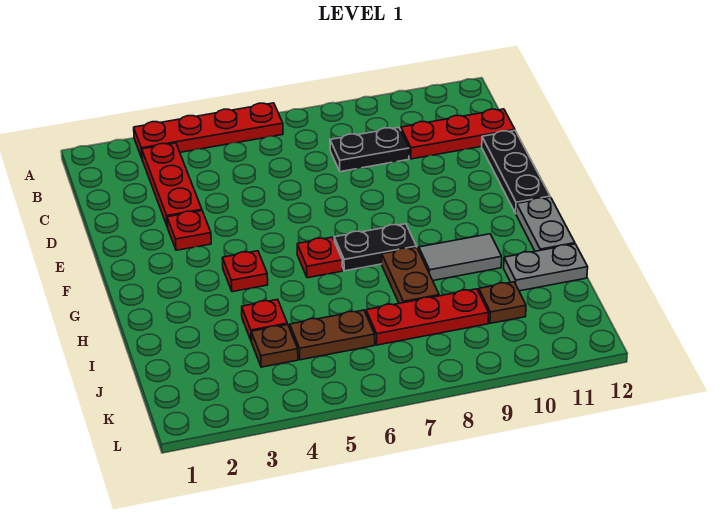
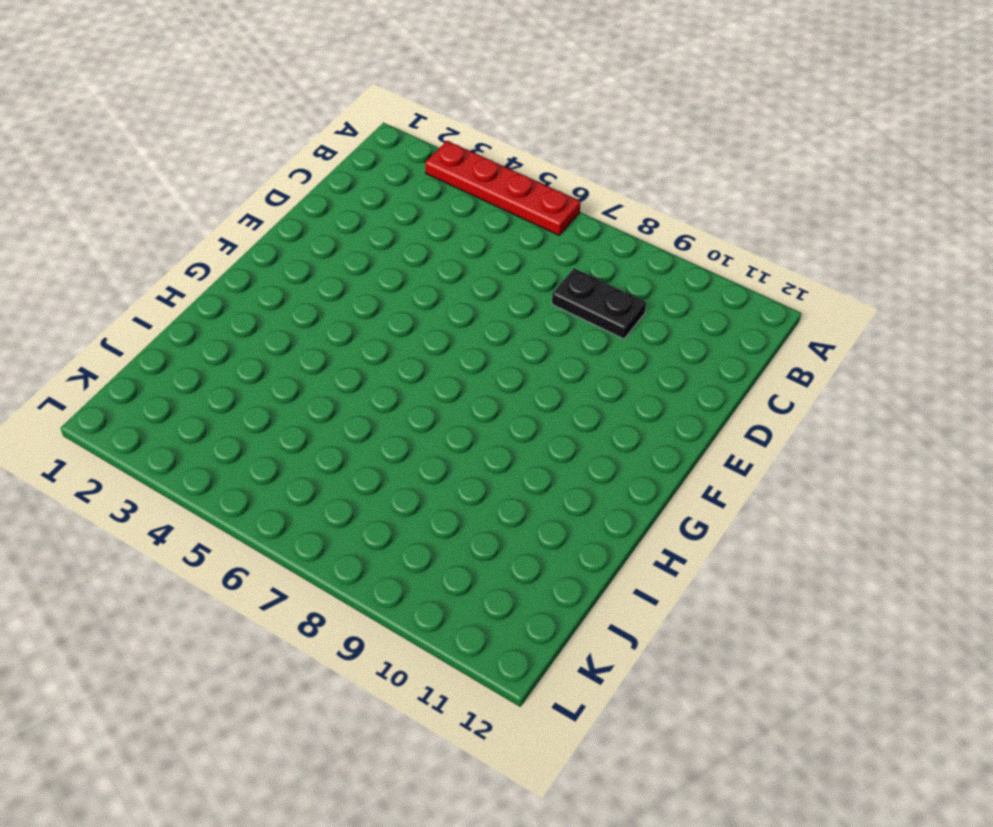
none -> red 1x3 plate [142,143,202,227]
none -> red 1x3 plate [401,109,515,159]
none -> black 1x3 plate [482,131,550,213]

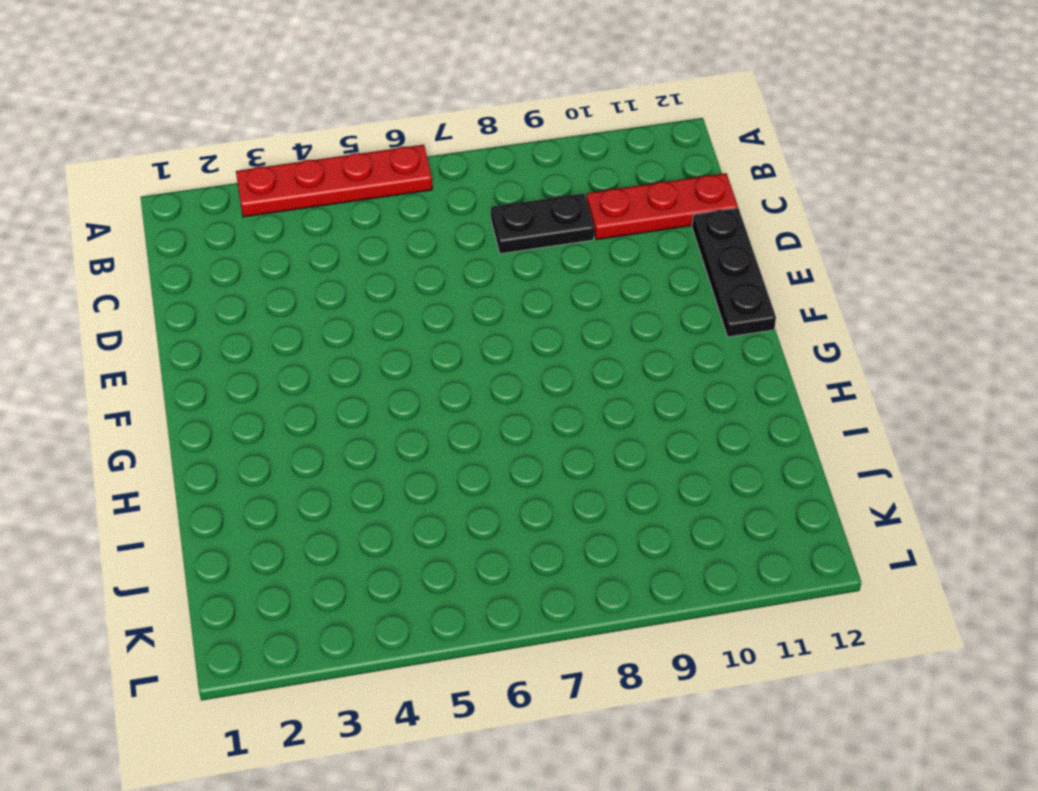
none -> red 1x3 plate [142,143,202,227]
none -> red 1x1 plate [167,211,211,250]
none -> red 1x1 plate [222,251,268,292]

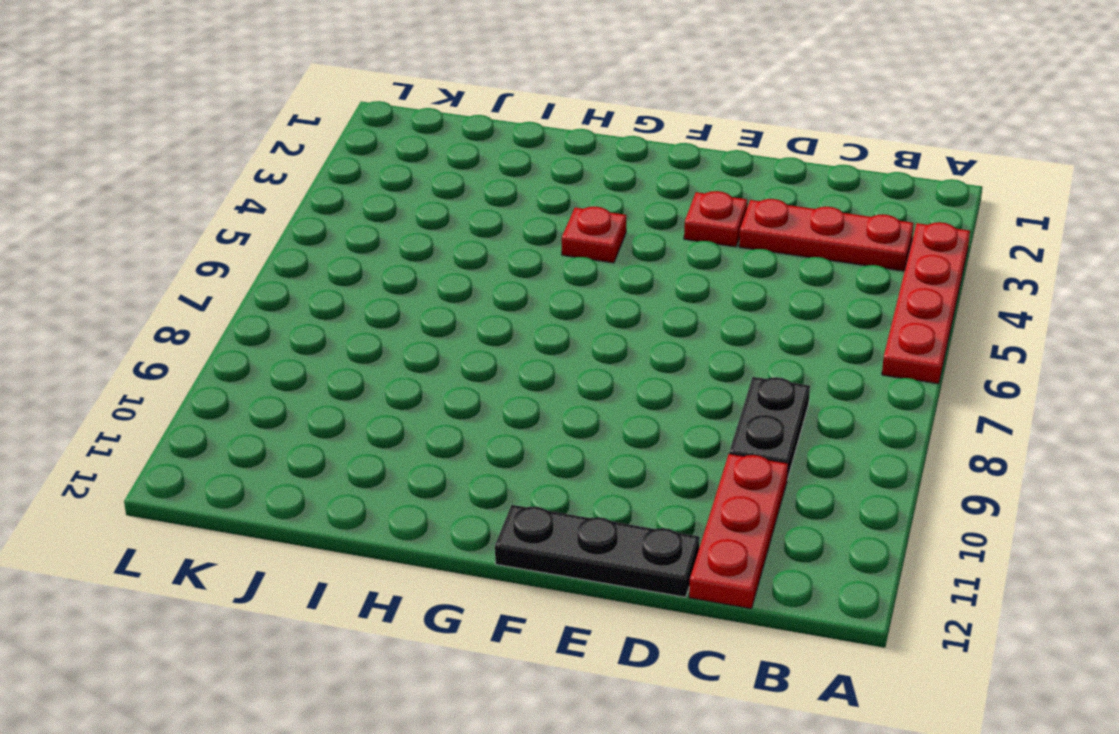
none -> red 1x1 plate [297,237,342,278]
none -> black 1x2 plate [334,224,417,271]
none -> grey 1x2 plate [516,197,575,251]

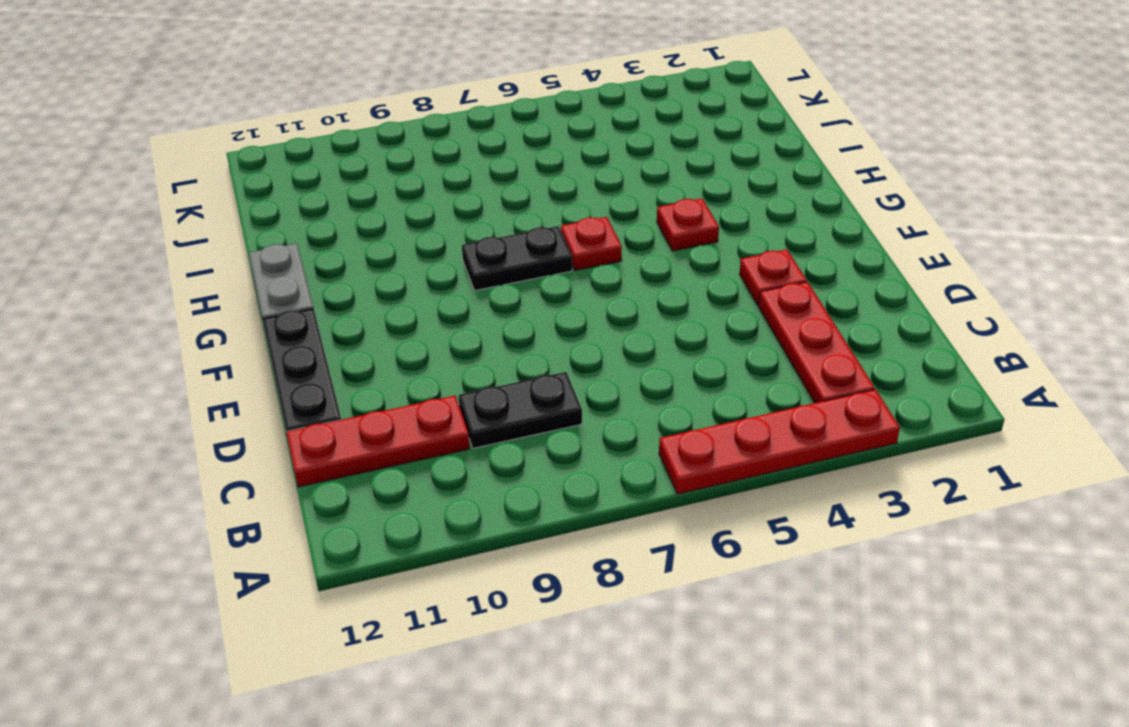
none -> brown 1x2 plate [382,247,439,303]
none -> grey 1x2 tile [419,234,502,281]
none -> red 1x1 plate [242,300,287,342]

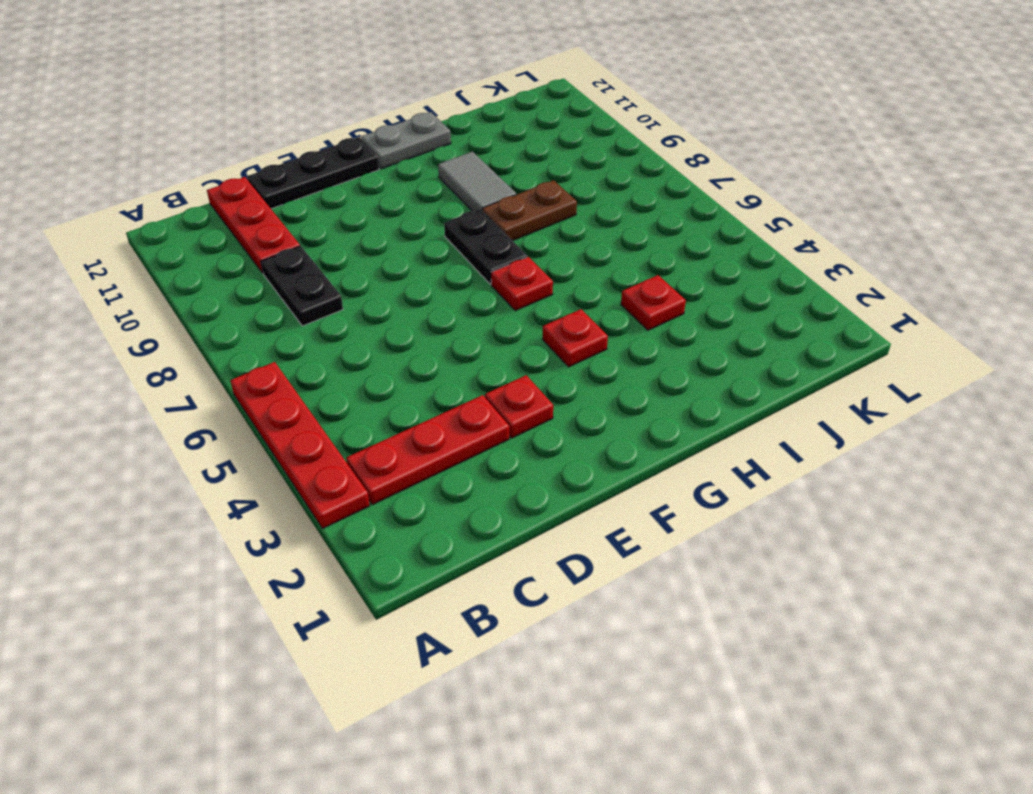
none -> grey 1x2 plate [504,244,588,291]
none -> brown 1x1 plate [251,324,298,367]
none -> brown 1x2 plate [290,310,375,360]

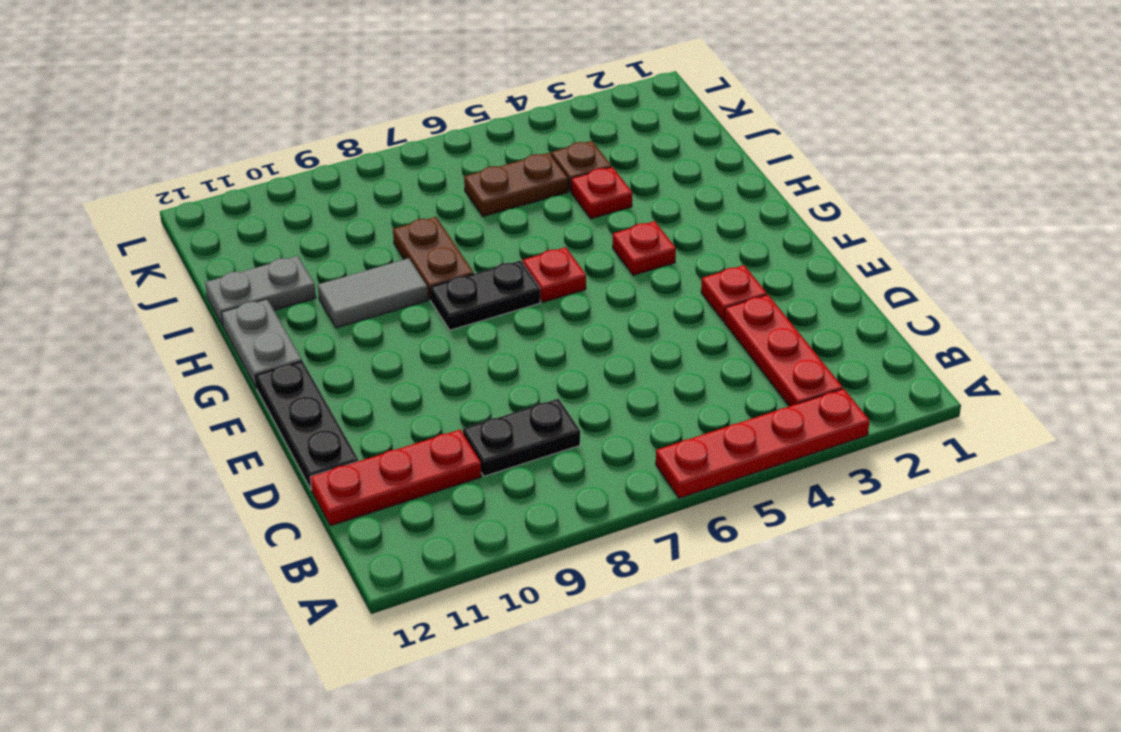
none -> red 1x3 plate [366,289,489,345]
none -> brown 1x1 plate [479,282,526,323]

